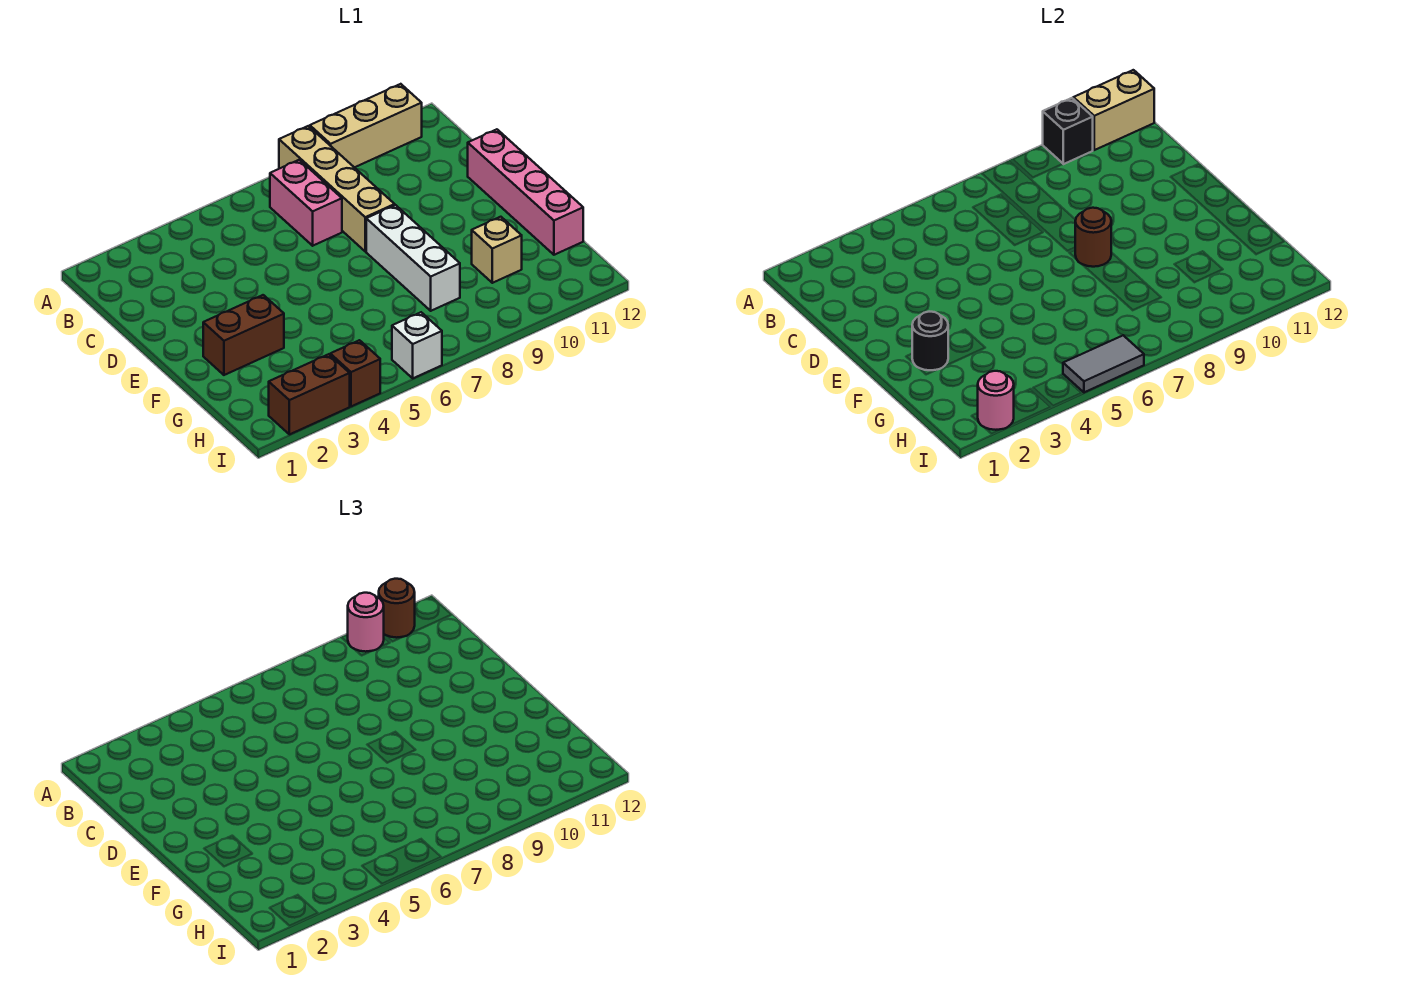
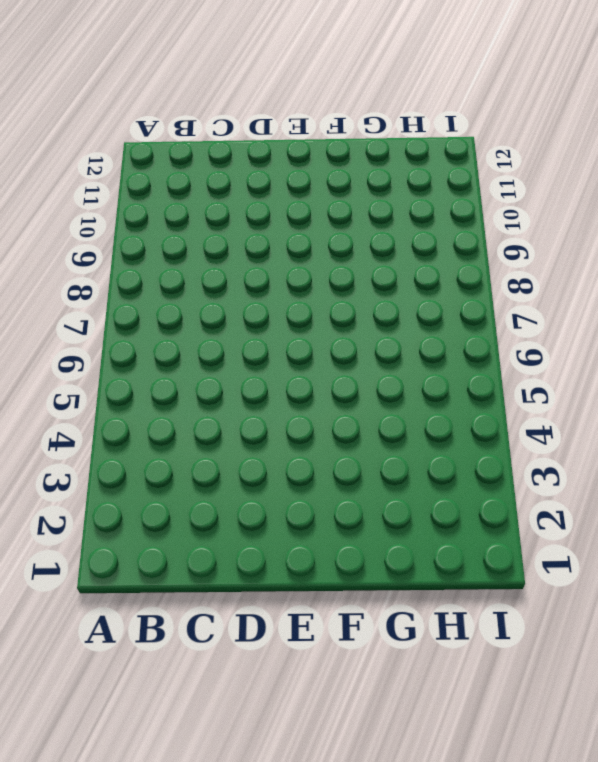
none -> tan 1x4 brick [279,126,395,251]
none -> tan 1x3 brick [310,84,422,168]
none -> pink 1x2 brick [270,160,342,246]

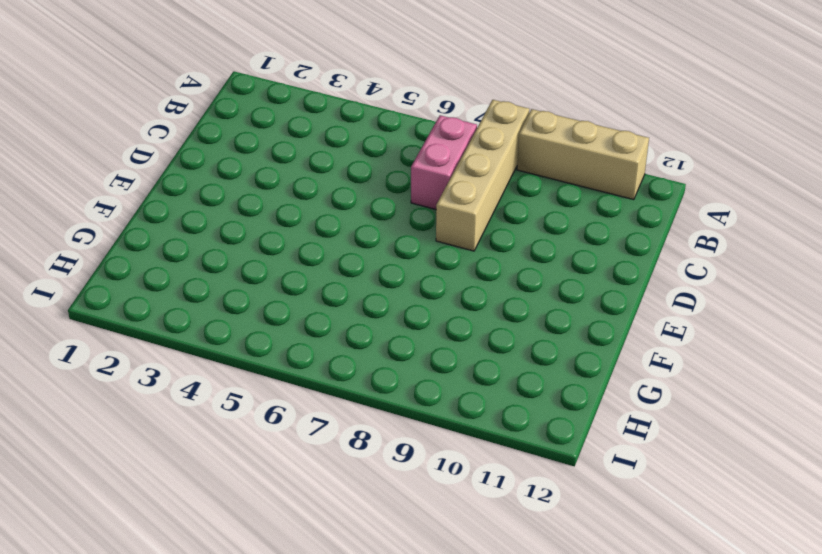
none -> pink 1x4 brick [468,129,583,255]
none -> white 1x3 brick [366,205,460,311]
none -> brown 1x2 brick [203,295,284,375]

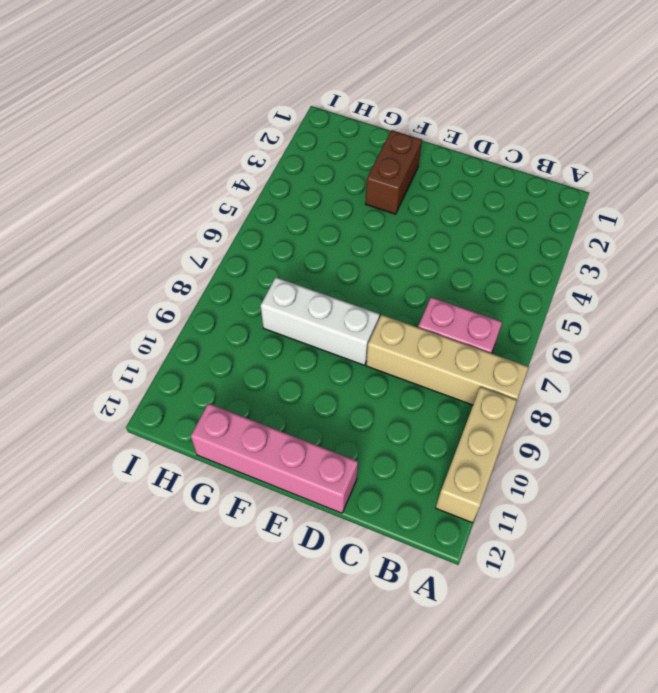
none -> tan 1x1 brick [472,217,522,283]
none -> brown 1x2 brick [269,354,350,434]
none -> brown 1x1 brick [330,340,380,406]

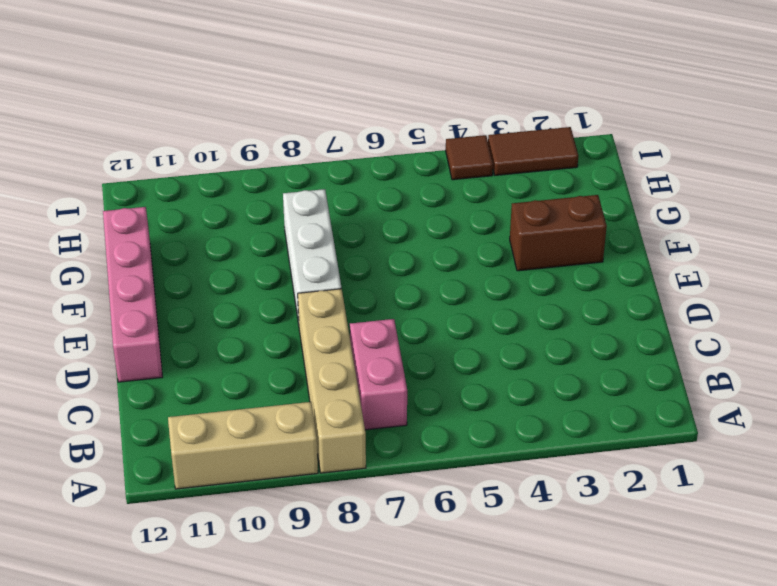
brown 1x2 tile [488,127,578,175] -> brown 1x2 brick [269,354,350,434]
brown 1x1 tile [446,135,493,180] -> brown 1x1 brick [330,340,380,406]
none -> tan 1x1 brick [472,217,522,283]
none -> white 1x1 brick [392,312,442,378]
none -> black 1x1 brick [1043,98,1093,164]

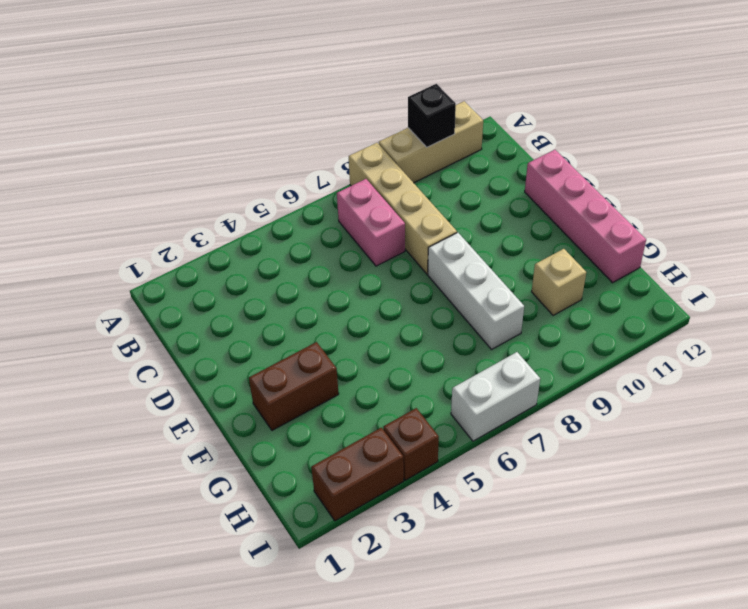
white 1x2 brick [451,352,540,441] -> white 1x1 brick [392,312,442,378]
none -> tan 1x2 brick [1073,70,1154,150]
none -> brown 1x1 round brick [1075,208,1111,267]
none -> black 1x1 round brick [912,312,948,370]

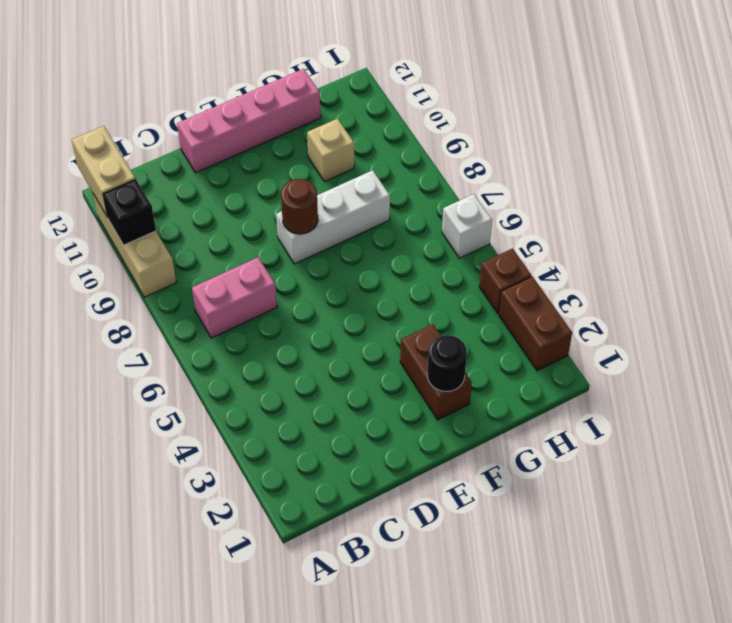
none -> tan 1x4 brick [279,126,395,251]
none -> pink 1x1 round brick [978,371,1014,430]
none -> grey 1x2 tile [1063,335,1144,392]

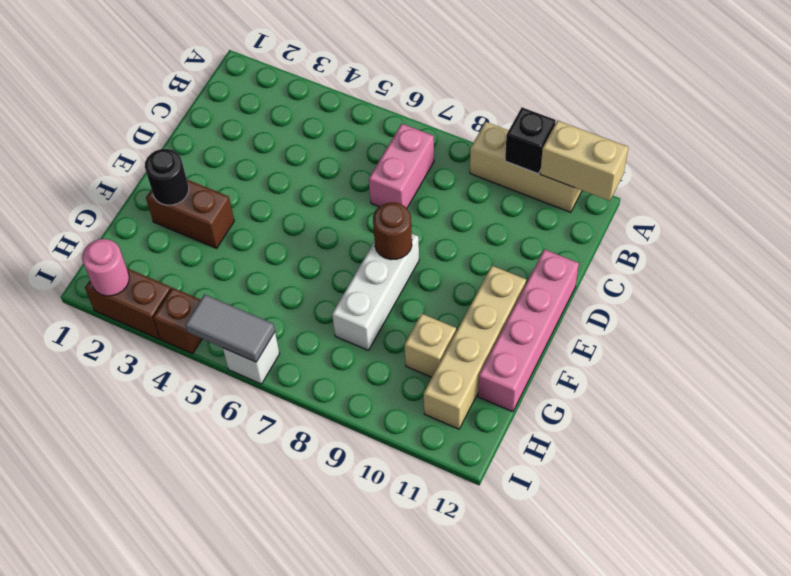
tan 1x4 brick [424,266,526,429] -> tan 1x4 brick moved to [279,126,395,251]
none -> pink 1x1 round brick [348,593,384,652]
none -> brown 1x1 round brick [379,579,415,638]

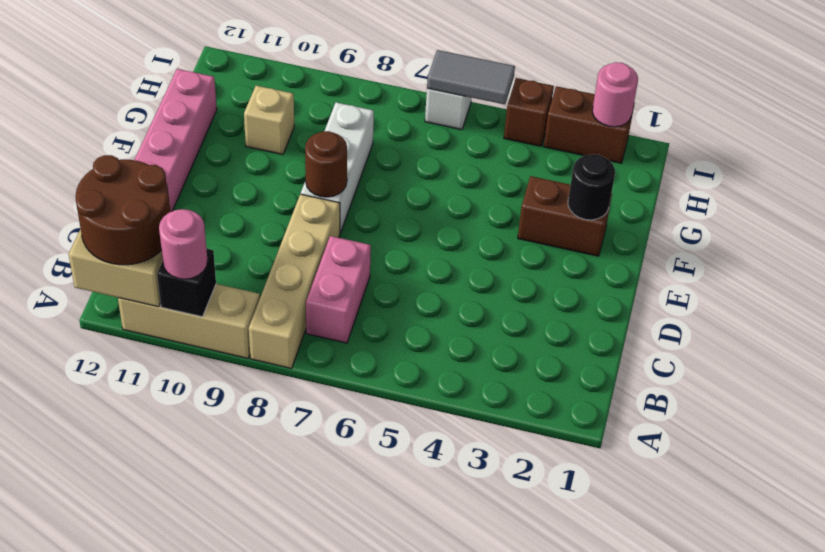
brown 2x2 round brick [76,155,170,265] -> brown 1x1 round brick [379,579,415,638]

